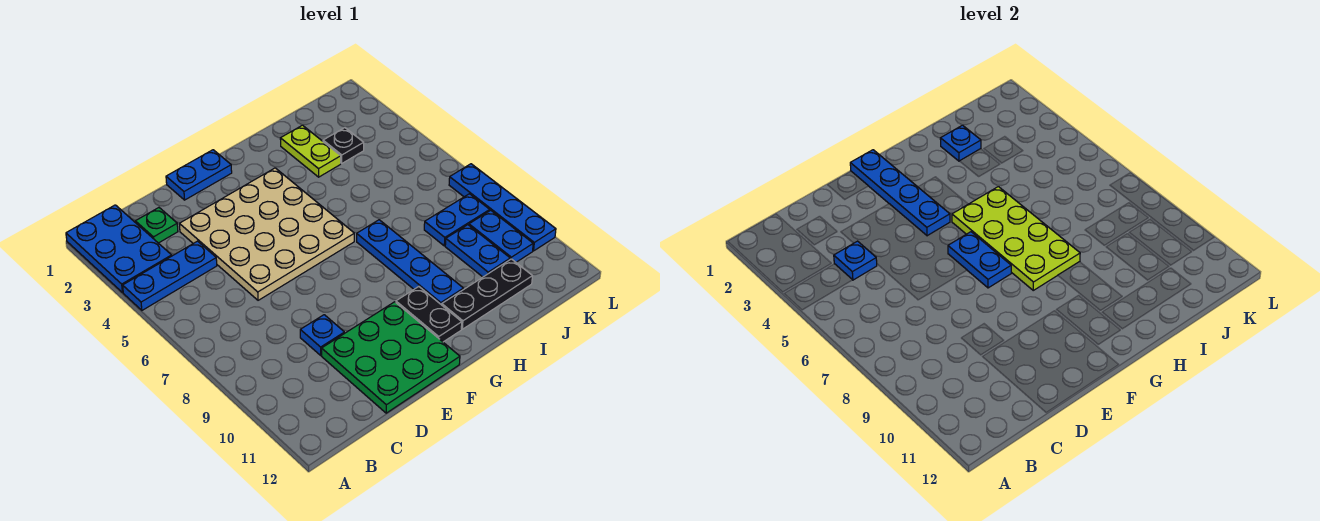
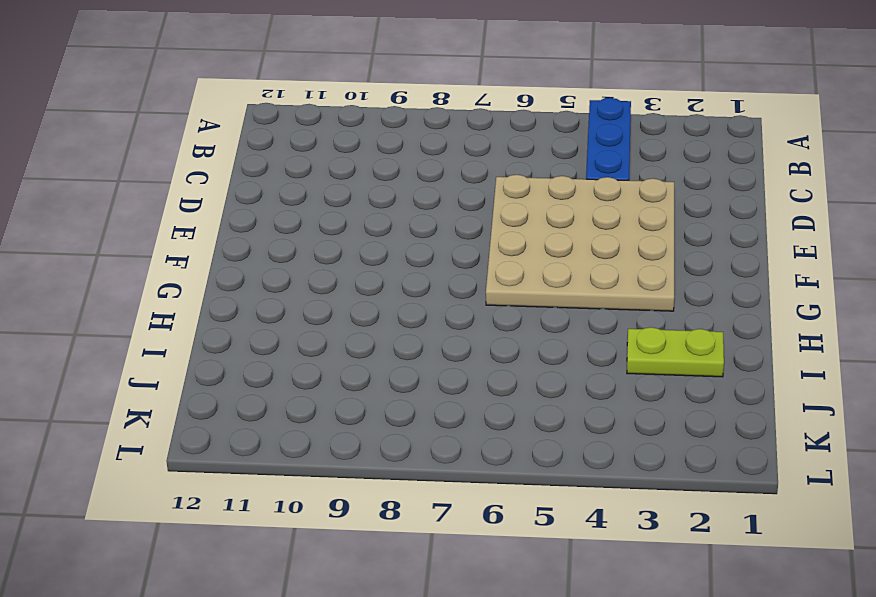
none -> blue 2x3 plate [66,205,172,293]
none -> green 1x1 plate [135,208,178,243]
none -> blue 1x1 plate [300,315,344,355]

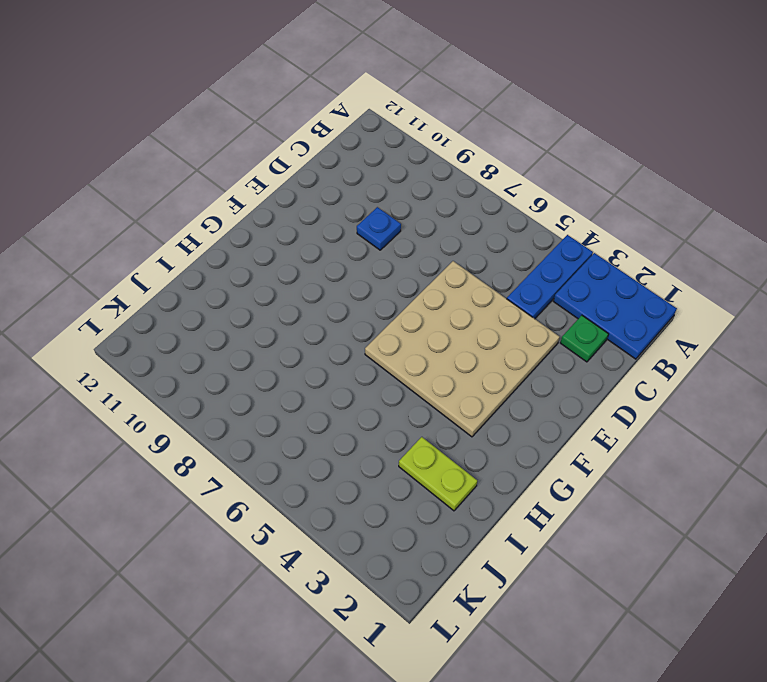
none -> green 3x3 plate [322,302,460,413]
none -> blue 1x2 plate [166,150,232,200]
none -> black 1x2 plate [396,287,462,342]

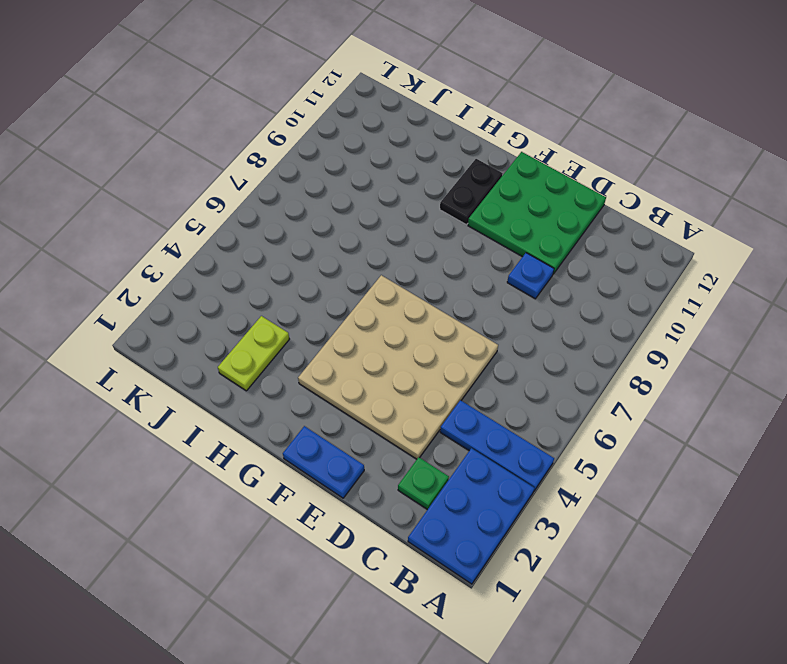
none -> blue 1x4 plate [357,220,463,305]
none -> black 1x3 plate [442,259,532,329]
none -> black 1x1 plate [323,128,364,163]

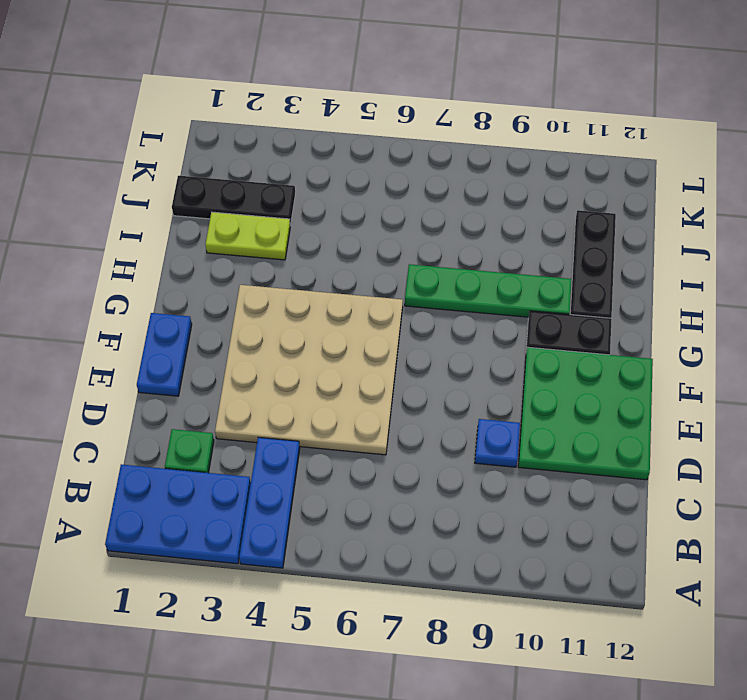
green 1x4 plate [405,264,571,317] -> blue 1x4 plate [357,220,463,305]
black 1x3 plate [172,176,295,226] -> black 1x1 plate [323,128,364,163]
none -> blue 1x2 plate [424,194,490,246]
none -> blue 1x2 plate [445,225,510,277]
none -> blue 1x2 plate [469,210,533,262]

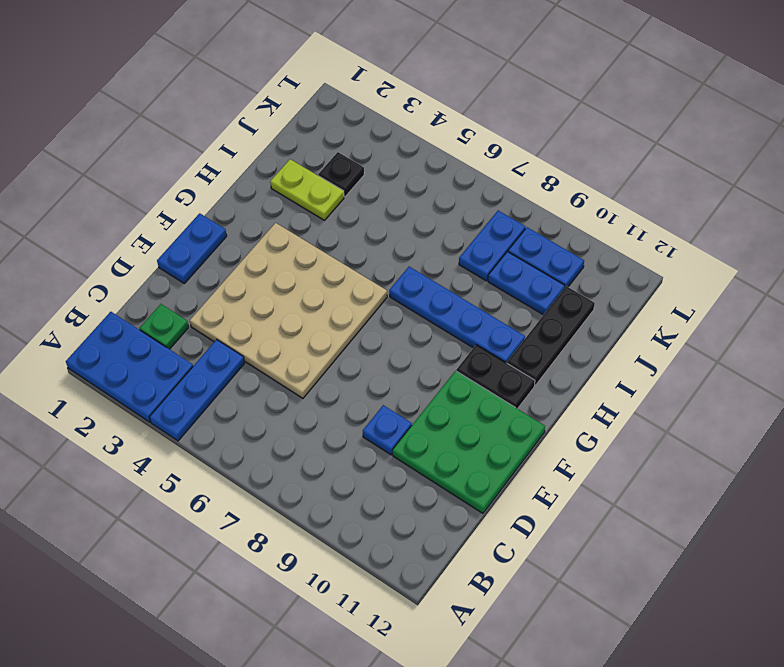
none -> blue 1x4 plate [449,164,556,251]
none -> blue 1x1 plate [834,241,877,280]
none -> blue 1x4 plate [850,150,950,236]

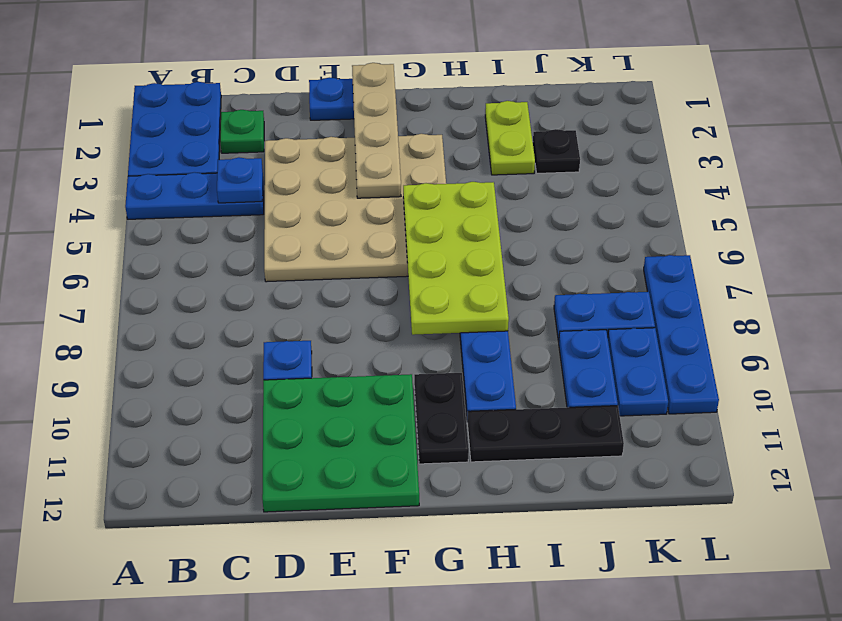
tan 1x4 plate [352,63,401,198] -> blue 1x4 plate [850,150,950,236]
none -> blue 1x2 plate [948,232,1011,288]
none -> blue 1x1 plate [940,125,981,161]

